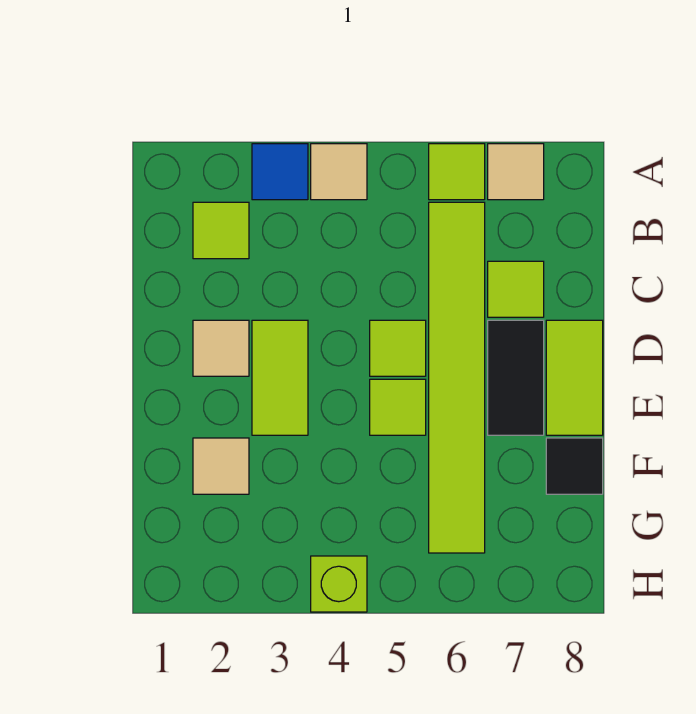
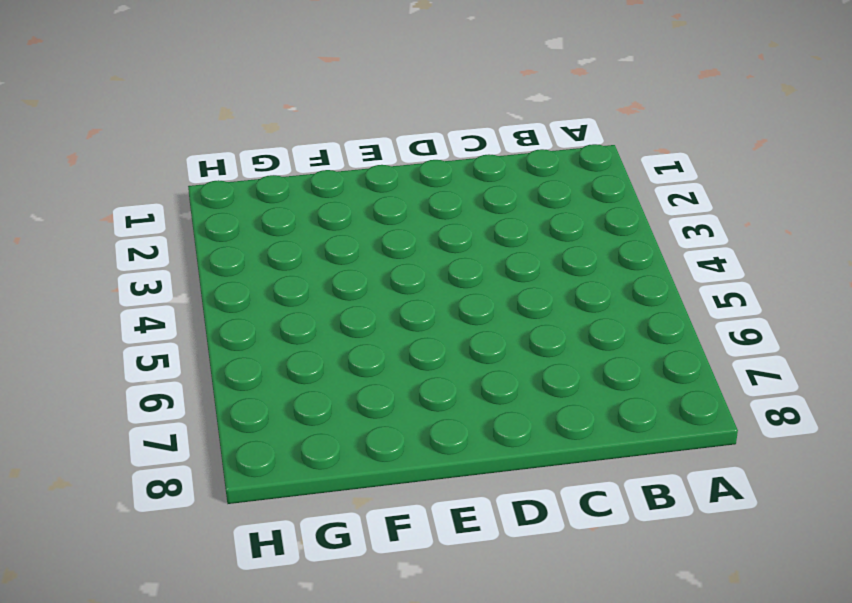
none -> blue 1x1 tile [252,144,308,200]
none -> tan 1x1 tile [311,144,367,200]
none -> lime 1x1 tile [429,144,485,200]

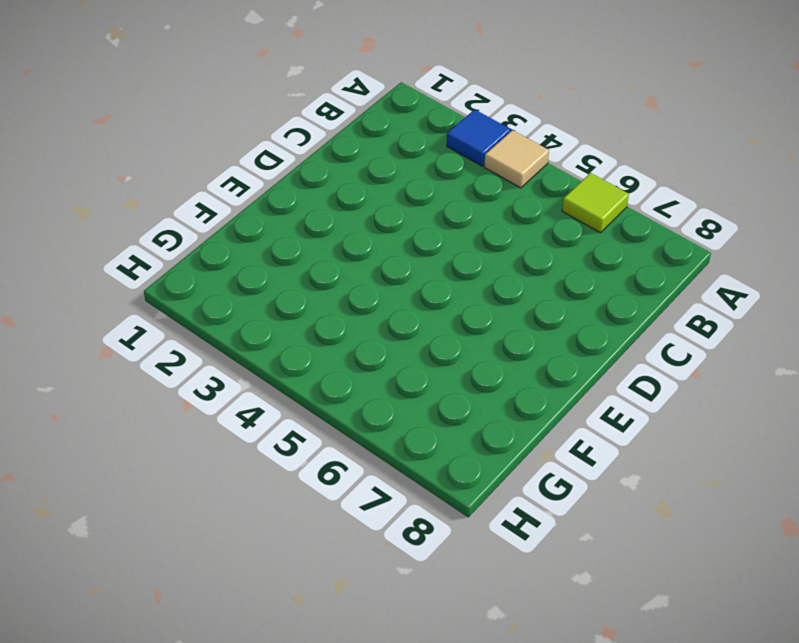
none -> tan 1x1 tile [488,144,544,200]
none -> lime 1x1 tile [193,202,249,259]
none -> lime 1x6 tile [429,202,485,553]

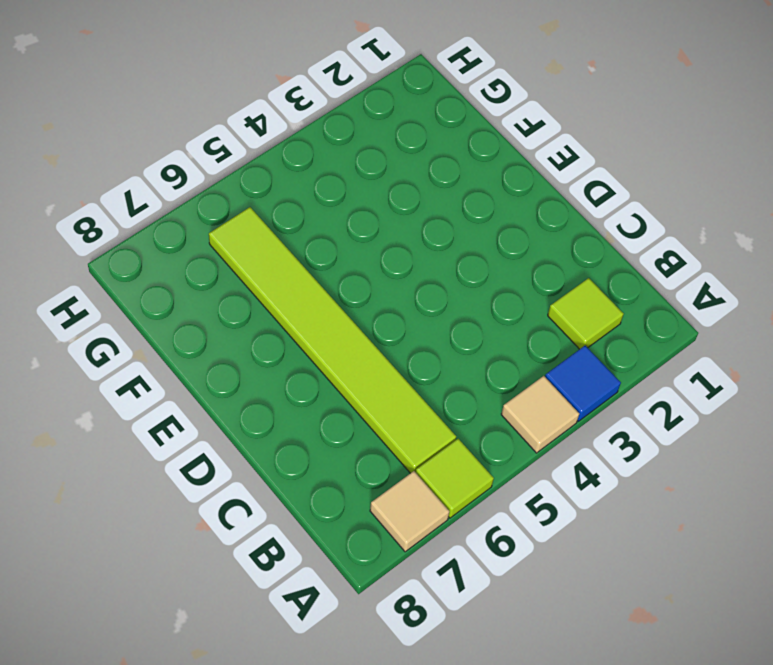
none -> lime 1x1 tile [488,261,544,317]
none -> tan 1x1 tile [193,320,249,376]
none -> lime 1x2 tile [252,320,308,435]

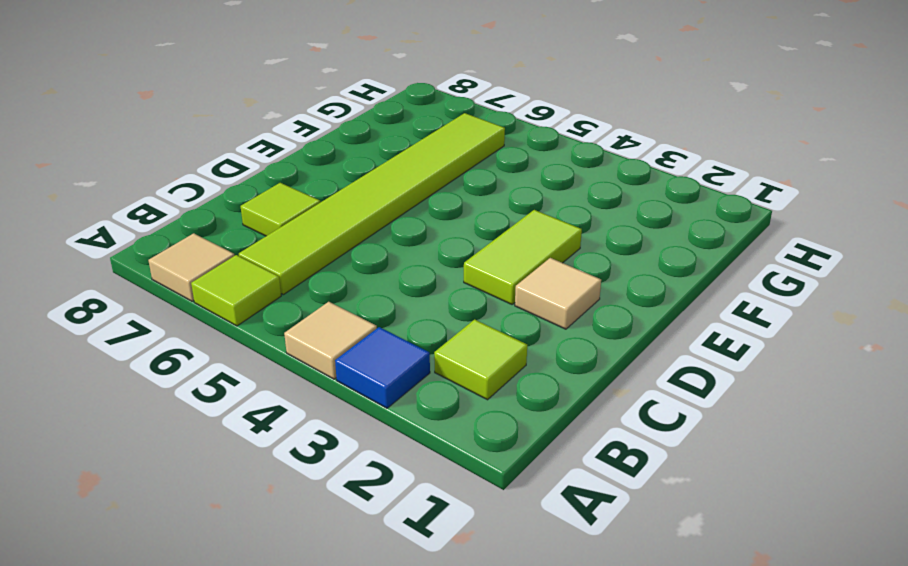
none -> lime 1x1 tile [370,320,426,376]
none -> black 1x2 tile [488,320,544,435]
none -> lime 1x2 tile [546,320,603,435]

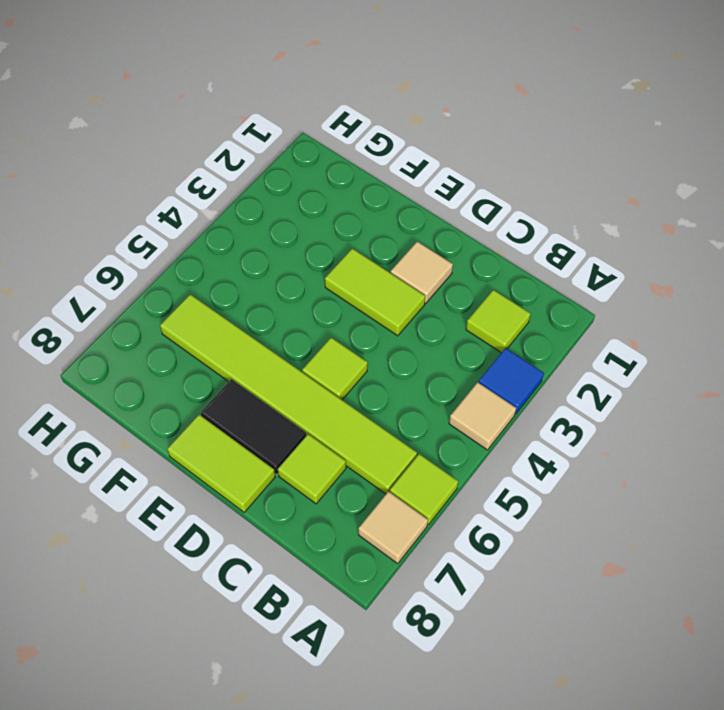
none -> lime 1x1 tile [370,379,426,435]
none -> tan 1x1 tile [193,438,249,494]
none -> black 1x1 tile [546,438,603,494]

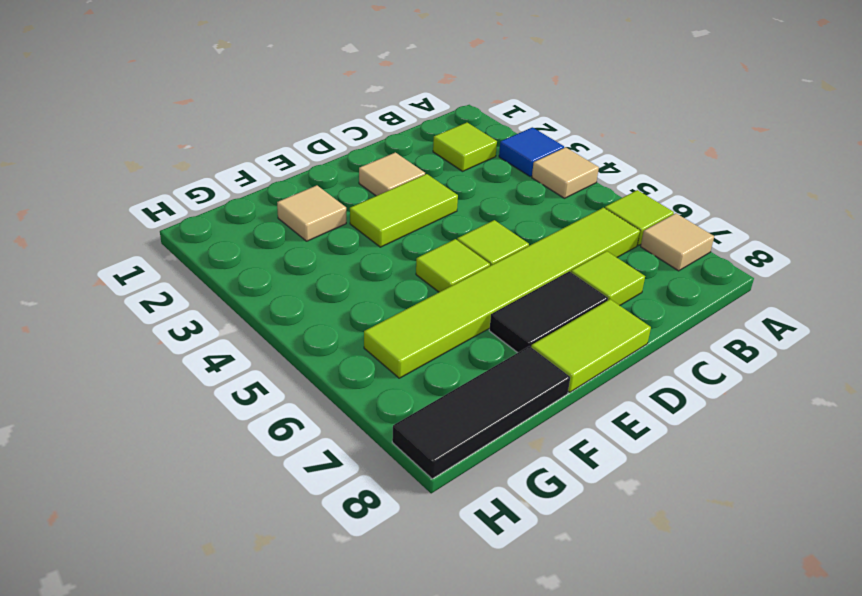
black 1x3 tile [392,346,570,479] -> black 1x1 tile [546,438,603,494]
none -> lime 1x1 brick [311,556,367,612]

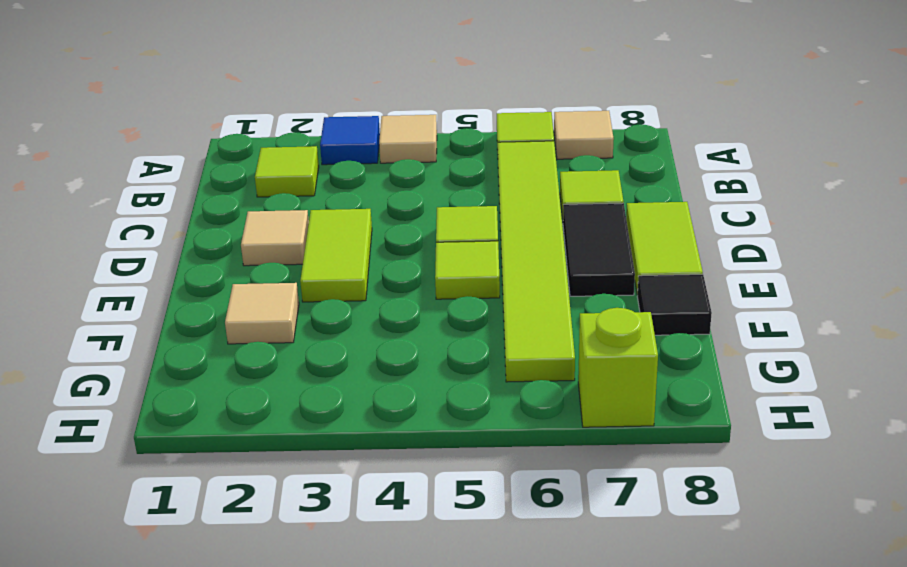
lime 1x1 brick [578,308,658,427] -> lime 1x1 brick moved to [311,556,367,612]

